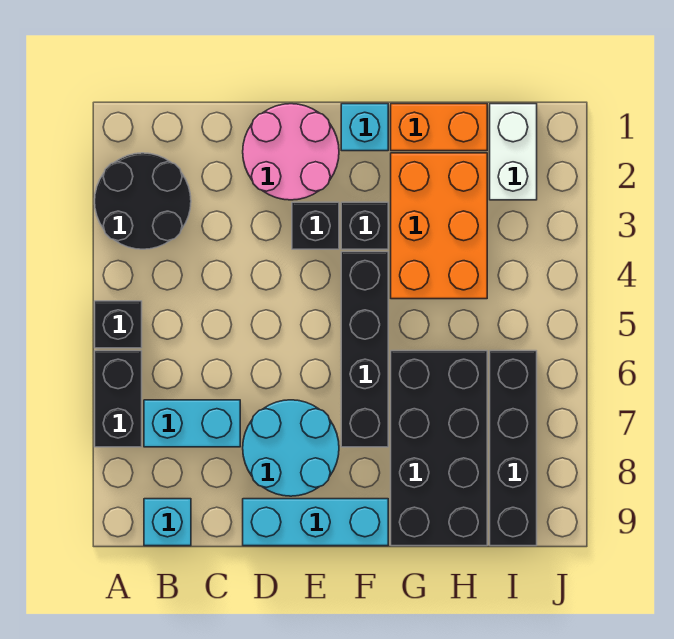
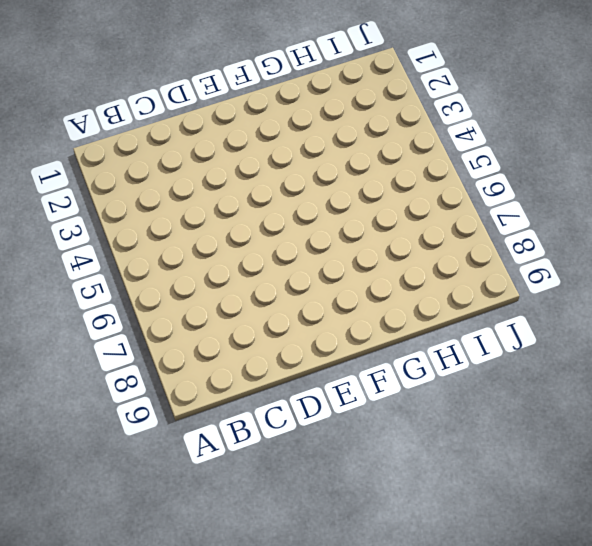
none -> black 2x2 round brick [95,153,191,249]
none -> black 1x1 brick [95,301,142,348]
none -> black 1x2 brick [95,351,142,447]

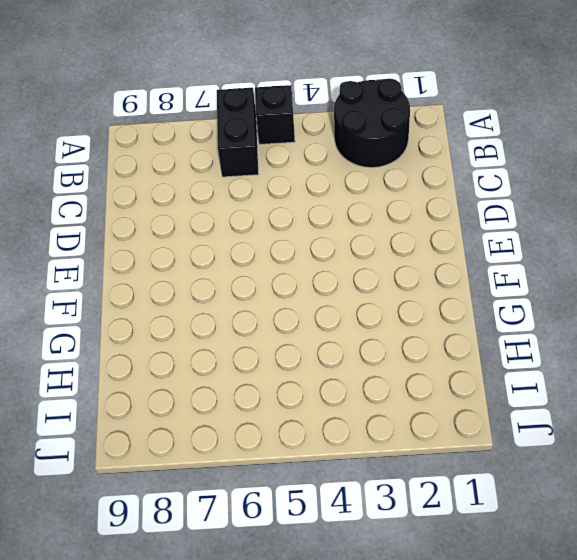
black 1x2 brick [217,88,259,177] -> black 1x2 brick turned to [95,351,142,447]
none -> cyan 1x2 brick [144,400,240,447]
none -> cyan 1x1 brick [144,499,191,546]
none -> pink 2x2 round brick [243,104,339,200]

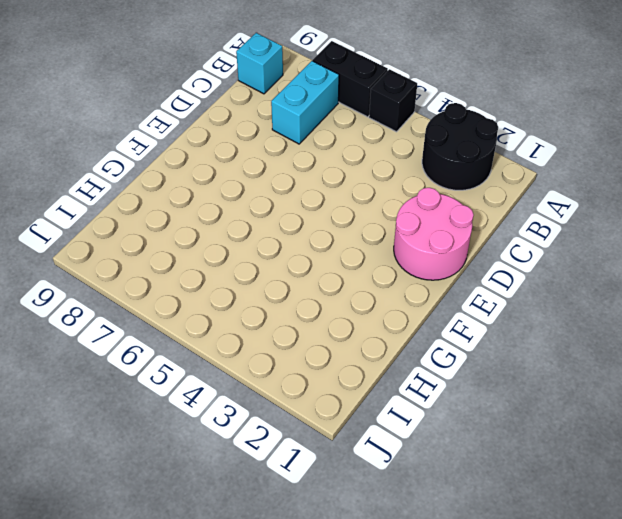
none -> cyan 2x2 round brick [243,400,339,496]
none -> cyan 1x3 brick [243,499,388,546]
none -> black 1x1 brick [292,202,339,249]

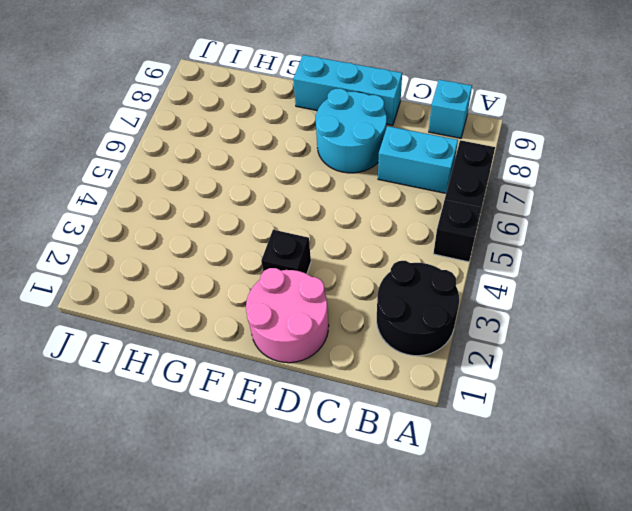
none -> cyan 1x1 brick [341,104,388,151]
none -> black 1x1 brick [341,202,388,249]
none -> black 1x4 brick [341,252,388,447]

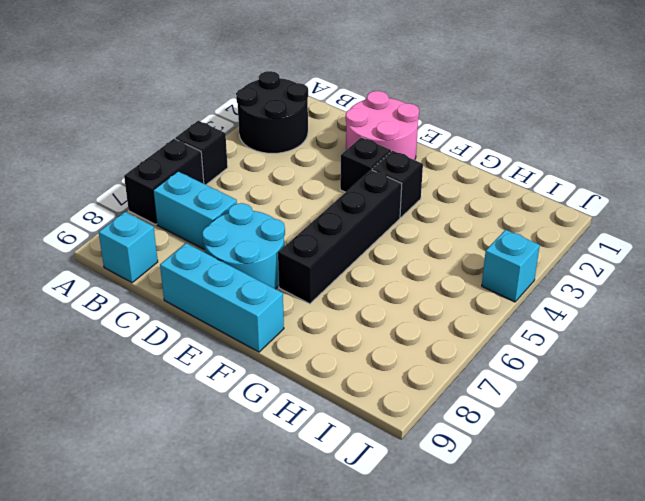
cyan 1x1 brick [482,230,540,302] -> cyan 1x1 brick moved to [341,104,388,151]
none -> orange 1x2 brick [391,104,487,151]
none -> orange 2x3 brick [391,153,487,299]
none -> black 2x4 brick [391,351,487,546]

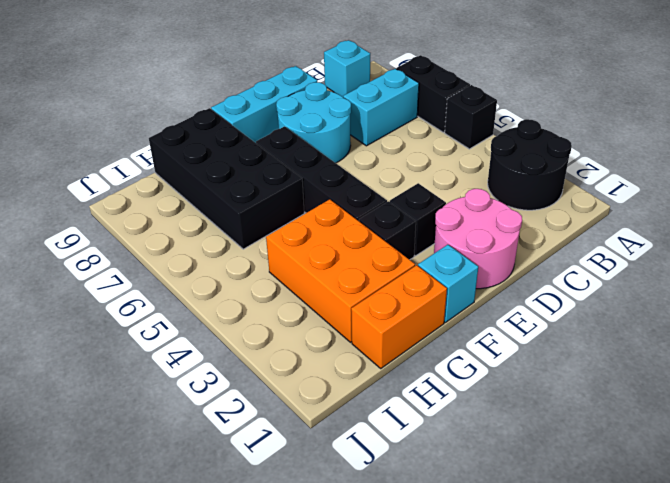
none -> white 1x2 brick [490,104,537,200]
none -> black 1x4 brick [490,351,537,546]

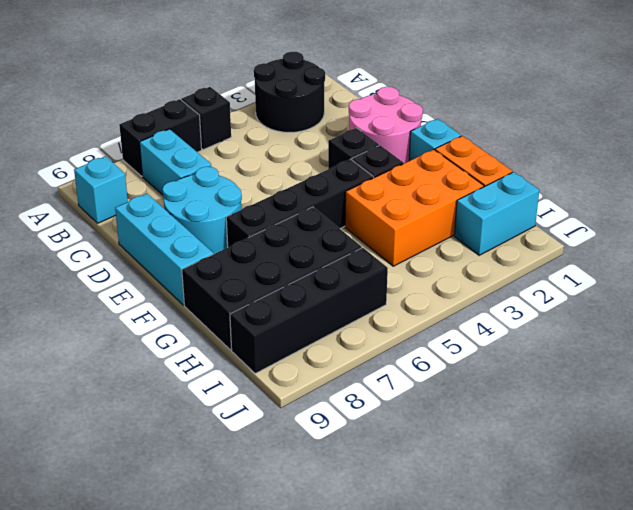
cyan 1x2 brick [454,172,539,255] -> white 1x2 brick [490,104,537,200]

